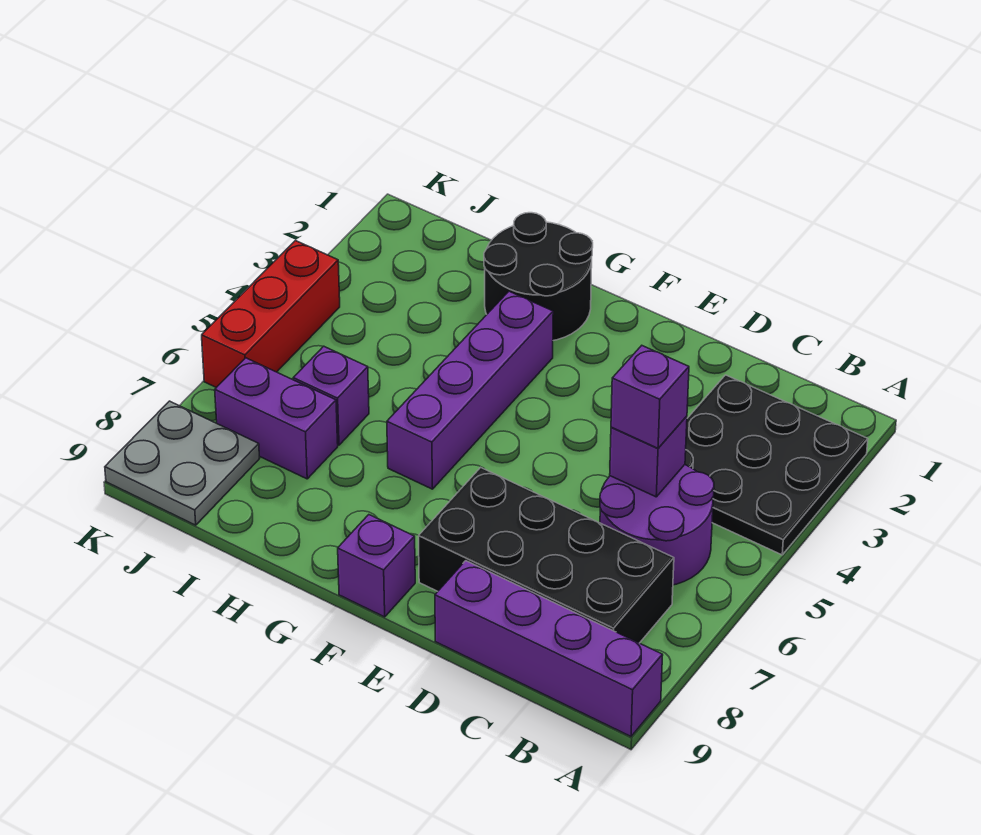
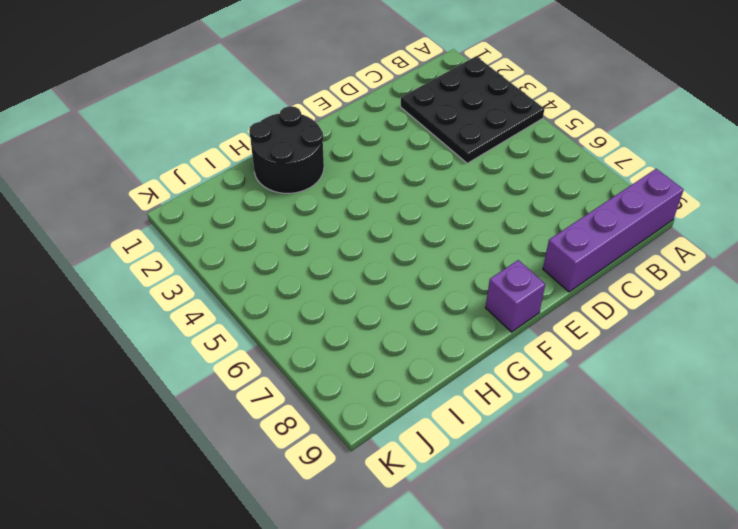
none -> purple 2x2 round brick [600,465,714,585]
none -> black 2x4 brick [419,467,674,643]
none -> purple 1x4 brick [387,291,553,489]

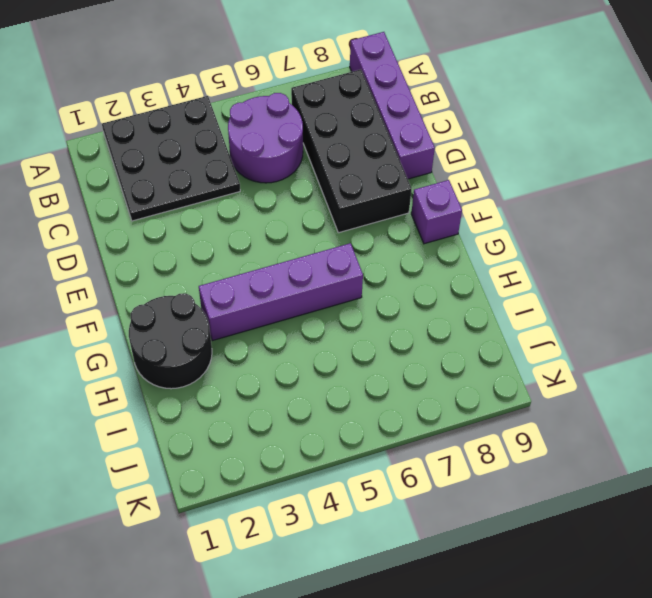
none -> purple 1x1 brick [293,346,369,445]
none -> purple 1x2 brick [215,358,338,479]
none -> grey 2x2 plate [105,401,260,525]

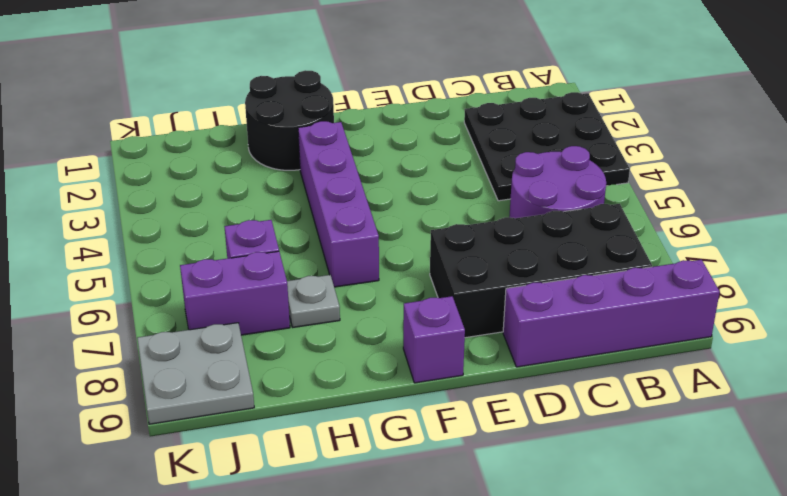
grey 1x1 plate [287,275,340,327] -> none
none -> red 1x3 brick [202,241,340,388]
none -> purple 1x1 brick [610,416,687,497]
none -> purple 1x1 brick [611,346,689,448]

